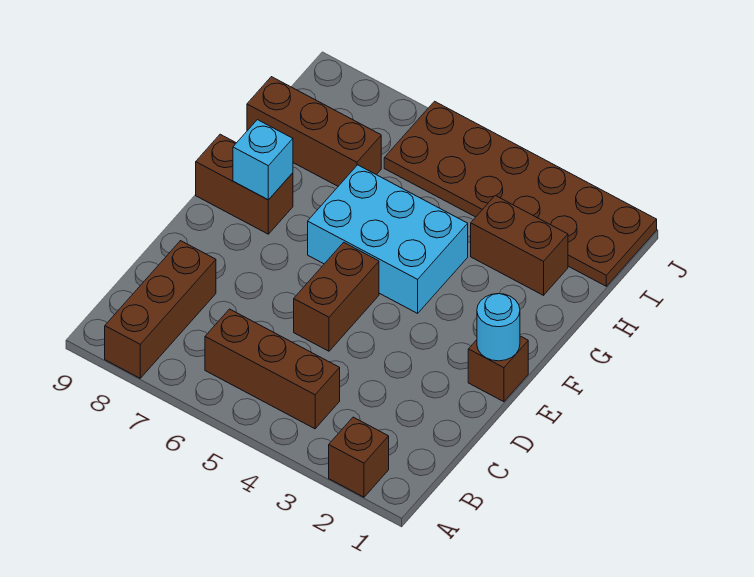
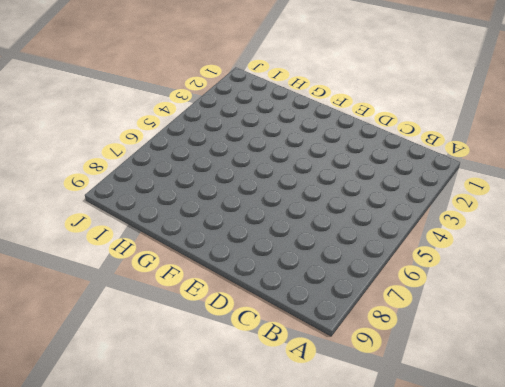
none -> brown 1x1 brick [329,417,389,497]
none -> brown 1x3 brick [105,241,216,378]
none -> brown 1x3 brick [205,309,340,429]

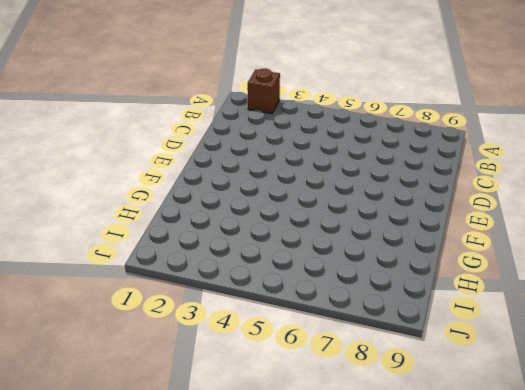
none -> brown 1x3 brick [105,241,216,378]
none -> brown 1x3 brick [205,309,340,429]
none -> brown 1x2 brick [294,242,379,351]

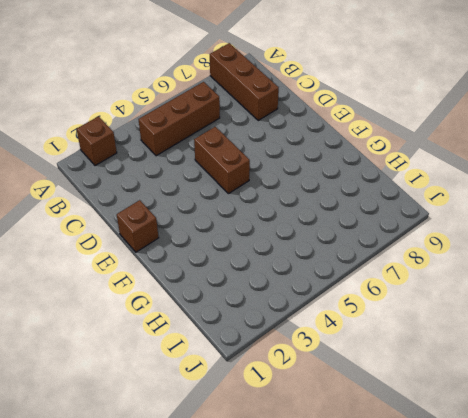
none -> cyan 2x3 brick [308,165,468,313]
none -> brown 1x2 brick [196,134,293,234]
none -> brown 1x2 brick [471,196,568,295]

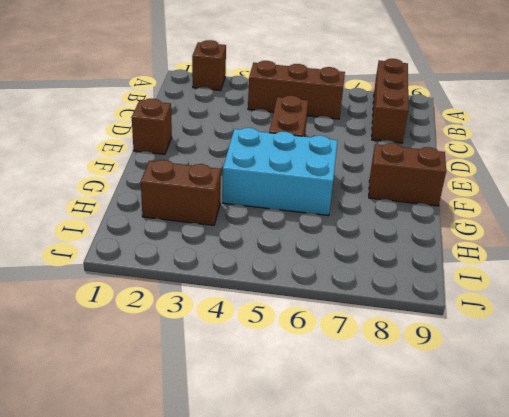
none -> brown 1x3 brick [247,77,381,186]
none -> brown 2x6 plate [384,101,657,286]
none -> cyan 1x1 round brick [477,294,520,361]

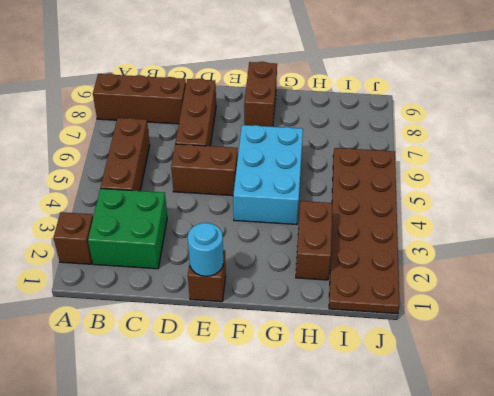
green 2x2 brick [88,189,167,269] -> none
brown 1x3 brick [175,79,216,146] -> brown 1x3 brick moved to [247,77,381,186]
none -> cyan 1x1 brick [233,120,293,200]

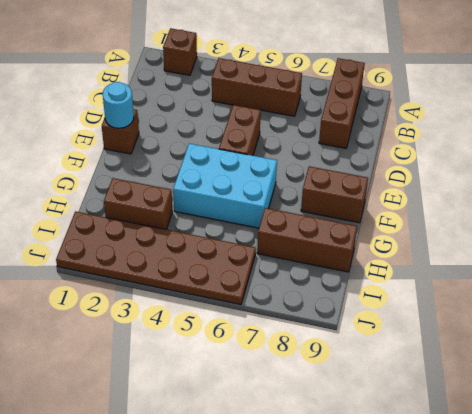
none -> cyan 1x1 brick [233,120,293,200]

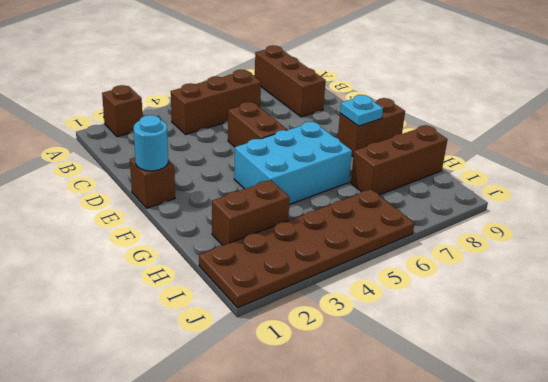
cyan 1x1 plate [340,95,383,126] -> cyan 1x1 brick [233,120,293,200]

